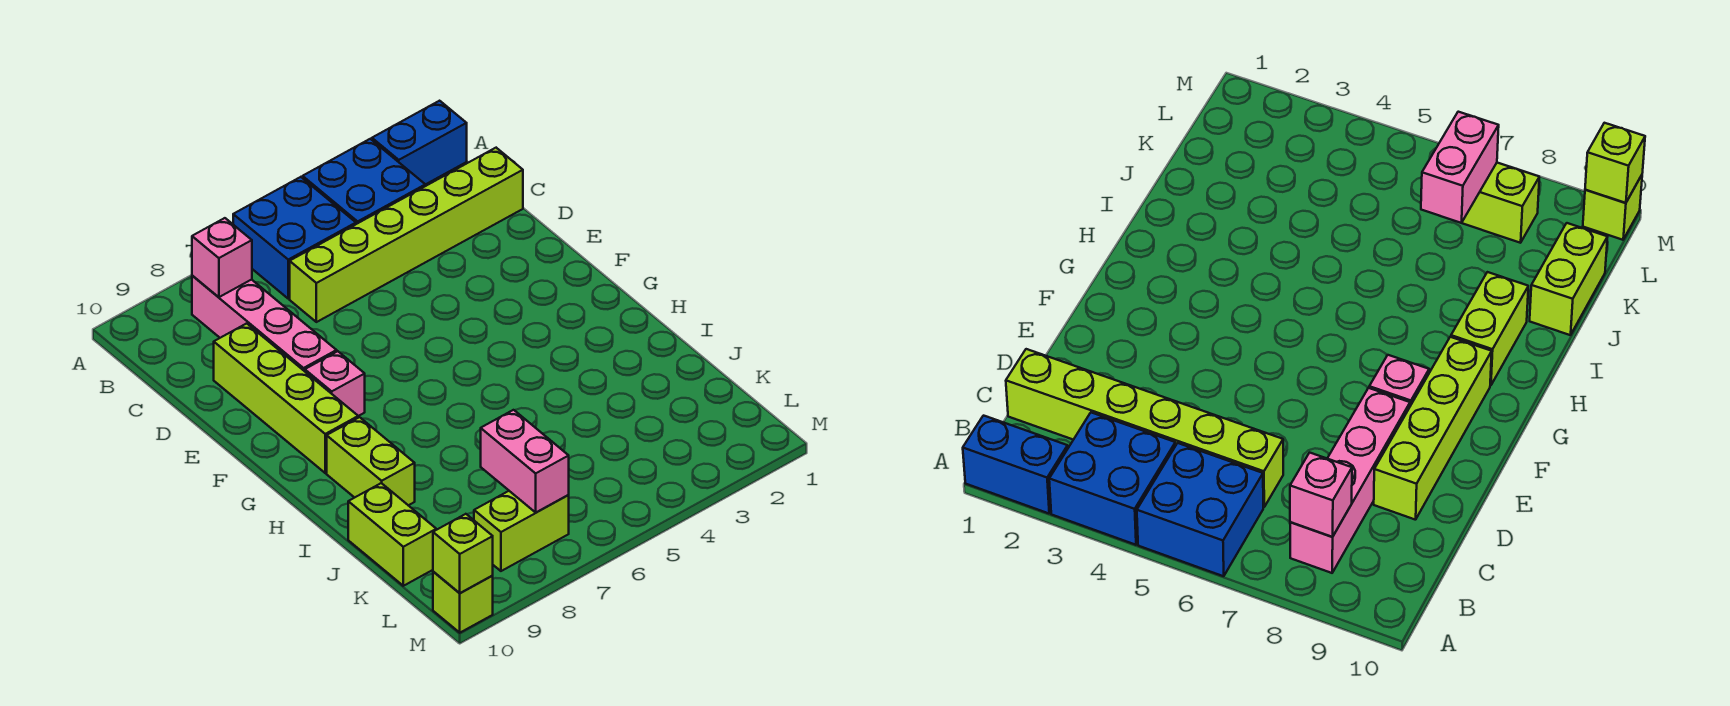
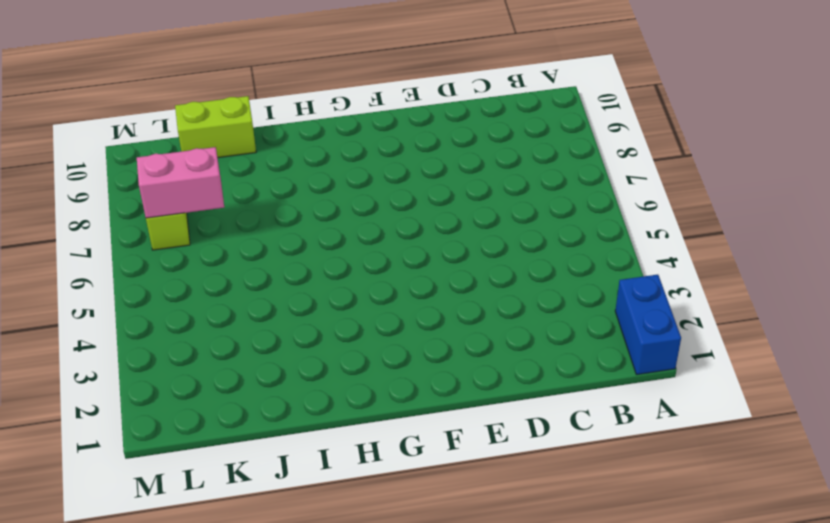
none -> blue 2x2 brick [303,139,425,224]
none -> blue 2x2 brick [233,177,356,299]
none -> pink 1x4 brick [192,276,337,371]

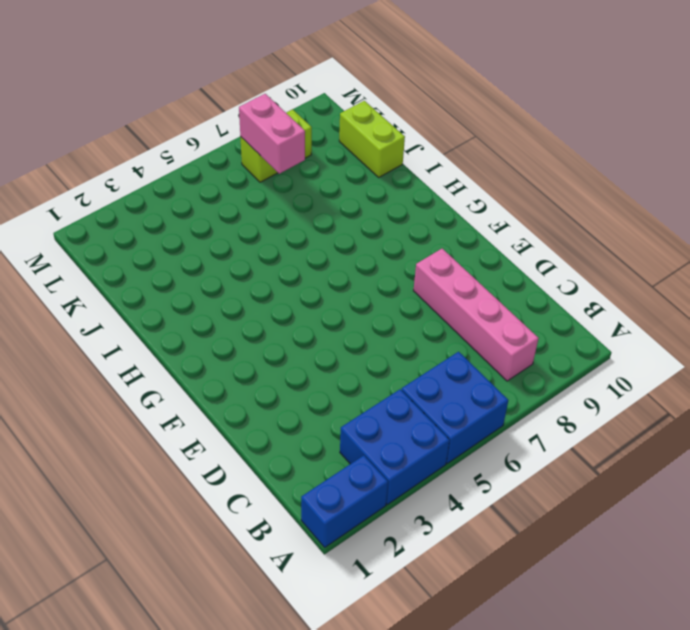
none -> lime 1x6 brick [290,148,523,322]
none -> lime 1x4 brick [214,323,358,473]
none -> pink 1x1 brick [305,351,365,416]

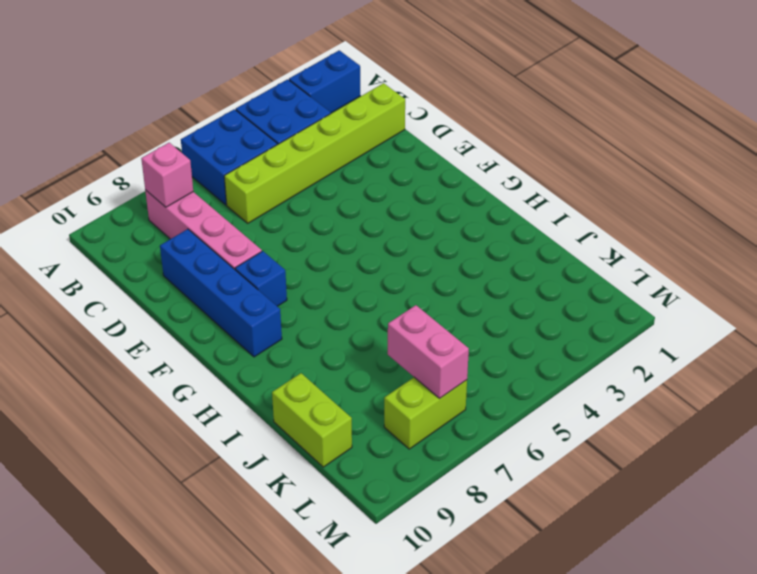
blue 1x4 brick [160,229,282,357] -> lime 1x4 brick [214,323,358,473]
blue 1x1 brick [235,251,287,306] -> pink 1x1 brick [305,351,365,416]
none -> lime 1x2 brick [327,417,415,505]
none -> lime 1x1 brick [433,572,493,633]
none -> lime 1x1 brick [433,514,493,593]

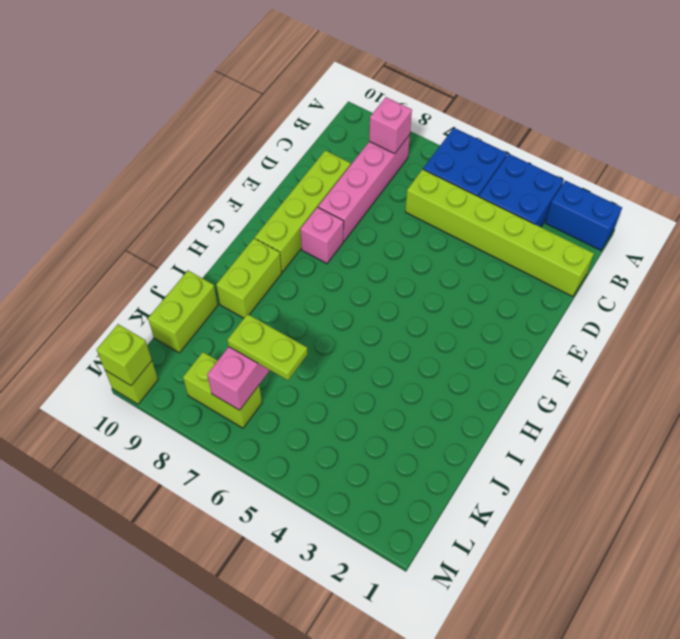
lime 1x2 plate [227,314,308,380] -> none

